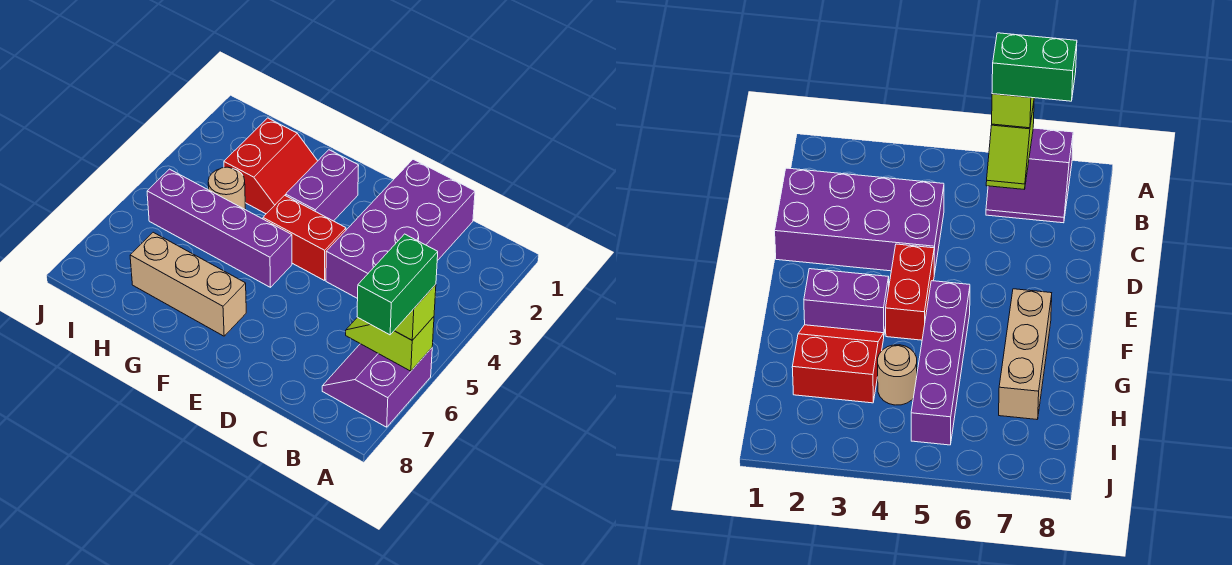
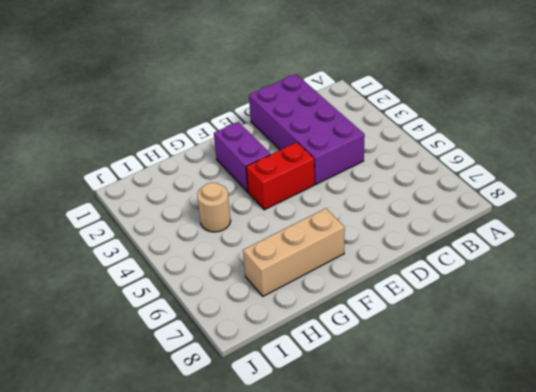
none -> purple 2x2 slope [322,344,432,427]
none -> purple 1x4 brick [147,169,292,287]

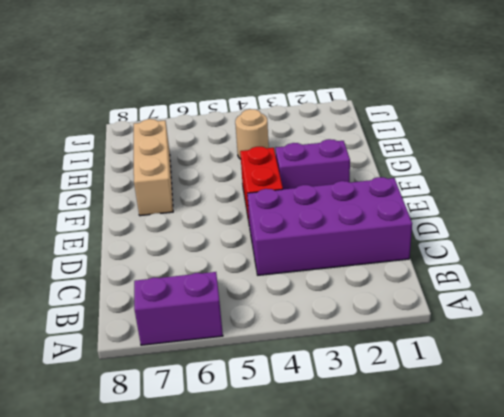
none -> purple 1x4 brick [147,169,292,287]
none -> red 2x2 slope [224,118,317,214]

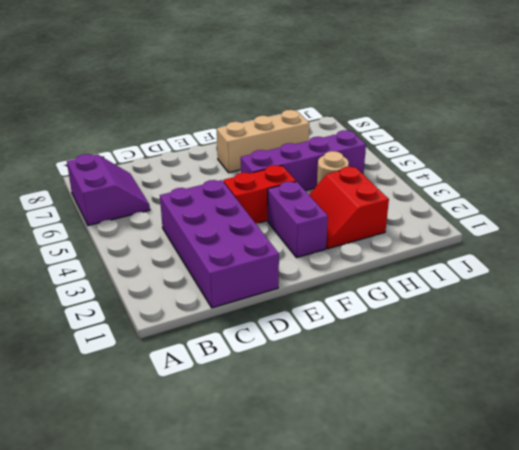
none -> lime 1x2 slope [346,317,434,371]
none -> lime 1x1 brick [394,284,436,340]

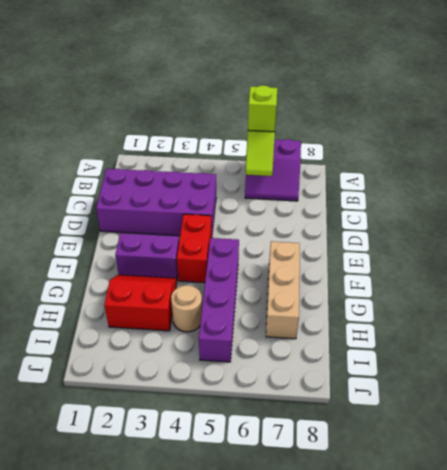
none -> green 1x2 brick [357,234,438,335]

